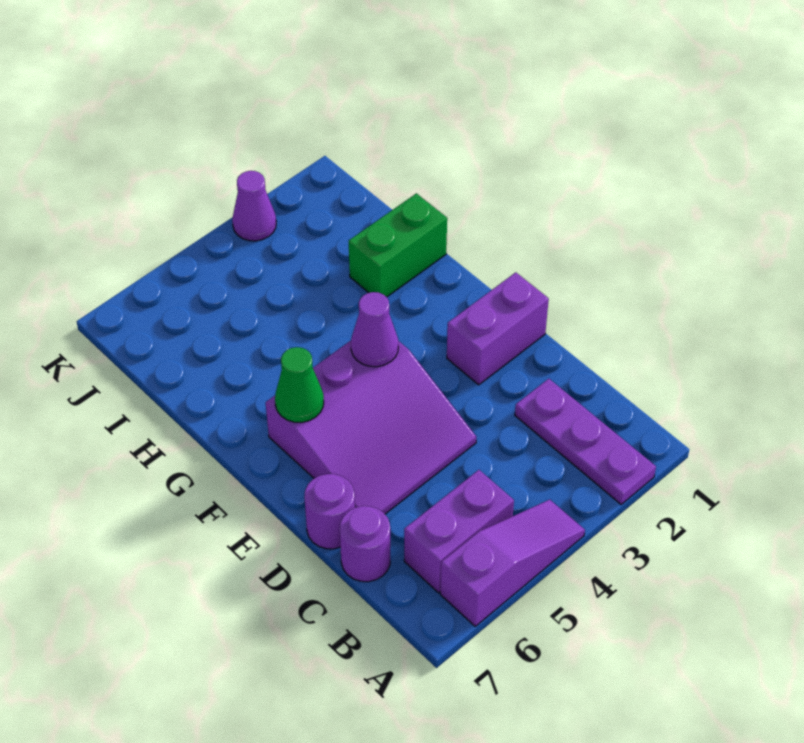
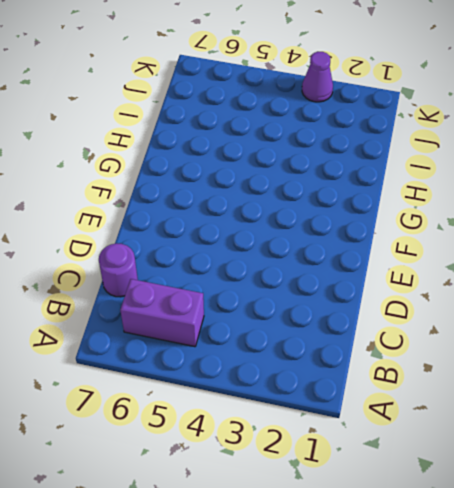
none -> purple 1x3 plate [515,379,656,504]
none -> purple 1x3 slope [440,500,585,626]

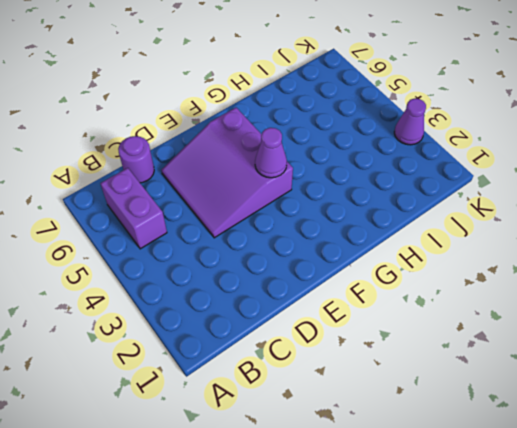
none -> purple 1x3 plate [515,379,656,504]
none -> purple 1x3 slope [440,500,585,626]

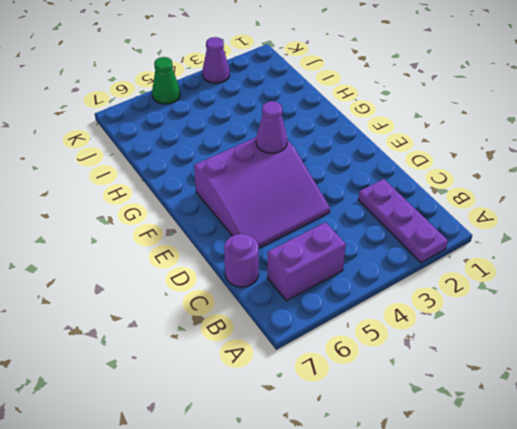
green 1x1 cone [152,57,180,104] -> green 1x1 cone moved to [275,347,324,422]
none -> purple 1x3 slope [440,500,585,626]
none -> purple 1x1 round brick [304,474,355,549]

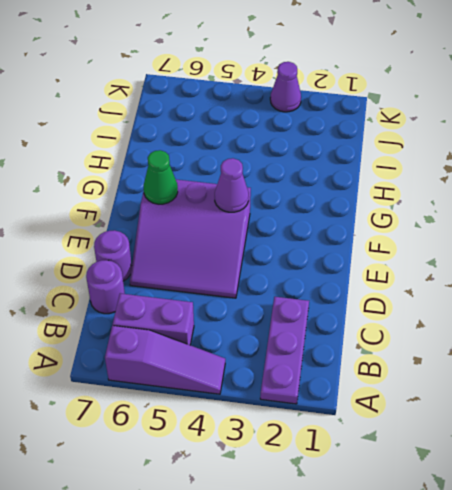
none -> purple 1x2 brick [447,272,549,385]
none -> green 1x2 brick [349,193,447,297]

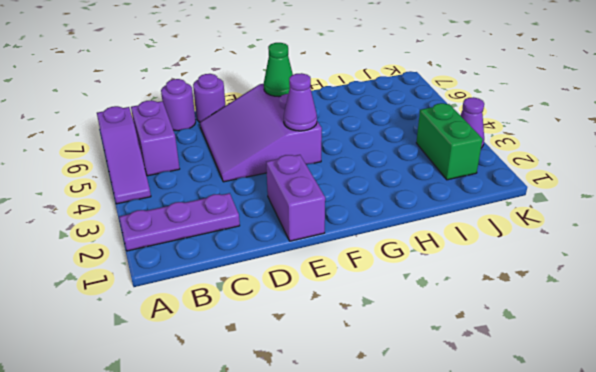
green 1x2 brick [416,103,483,180] -> green 1x2 brick moved to [349,193,447,297]

